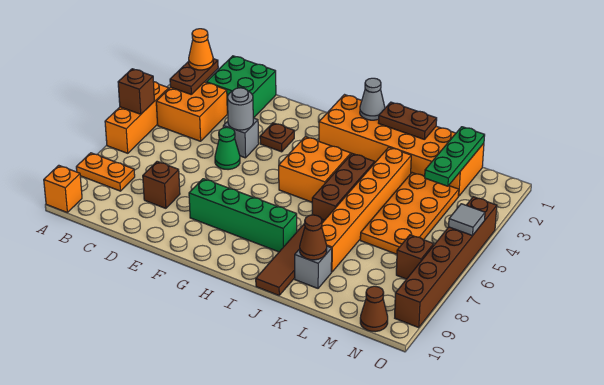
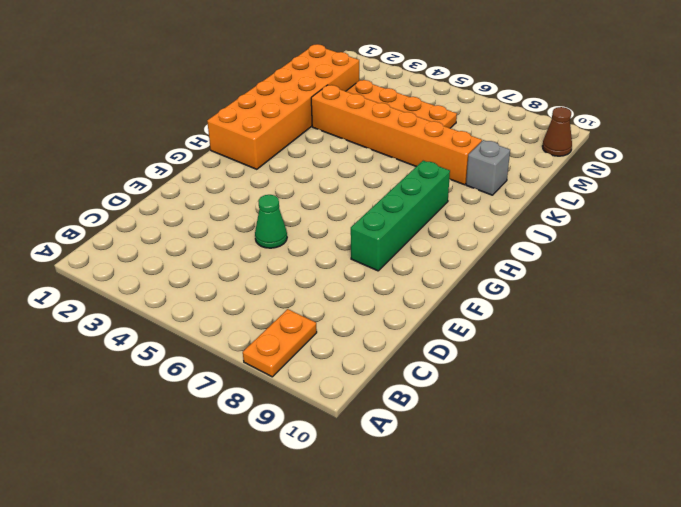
none -> orange 1x3 brick [105,82,169,153]
none -> orange 1x1 brick [44,165,82,212]
none -> orange 2x2 brick [156,82,227,141]

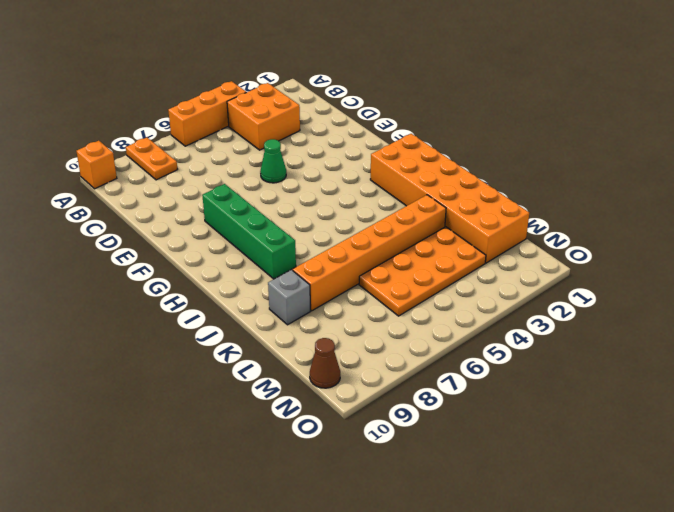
none -> green 2x2 brick [206,56,276,118]
none -> brown 1x1 brick [143,161,180,208]
none -> grey 1x1 brick [223,118,259,158]

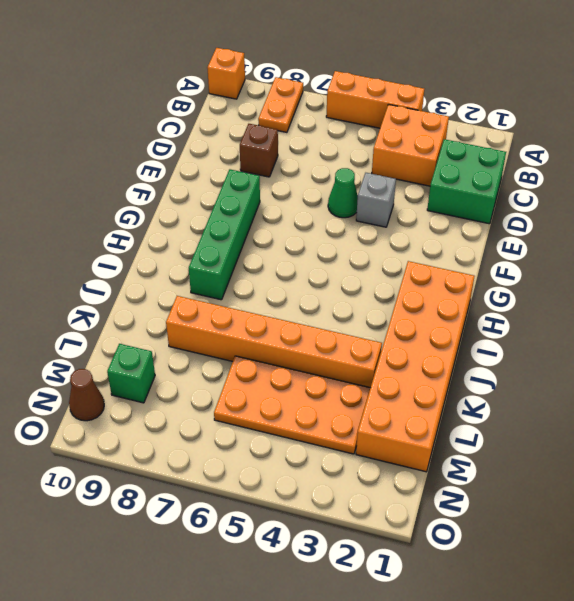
green 1x1 brick [107,344,155,403] -> none
none -> brown 1x1 plate [260,123,294,152]
none -> orange 2x2 brick [279,137,351,202]
none -> brown 1x3 brick [312,154,375,220]

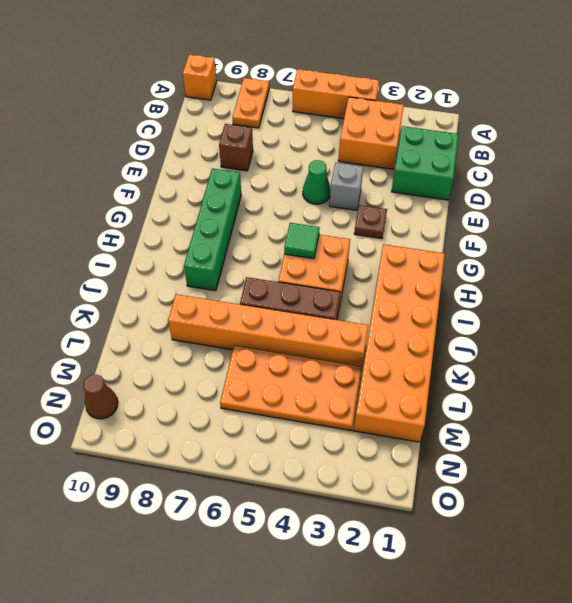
green 1x1 tile [284,223,320,259] -> none
none -> brown 1x4 tile [256,219,324,295]
none -> grey 1x1 brick [295,246,332,288]
none -> brown 1x1 brick [396,235,434,279]

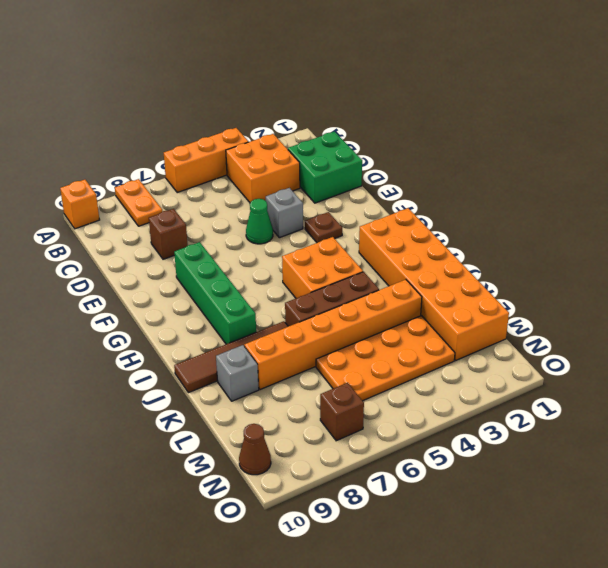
none -> brown 1x6 brick [395,197,497,328]
none -> brown 1x1 brick [118,69,154,114]
none -> brown 1x2 plate [170,59,218,94]

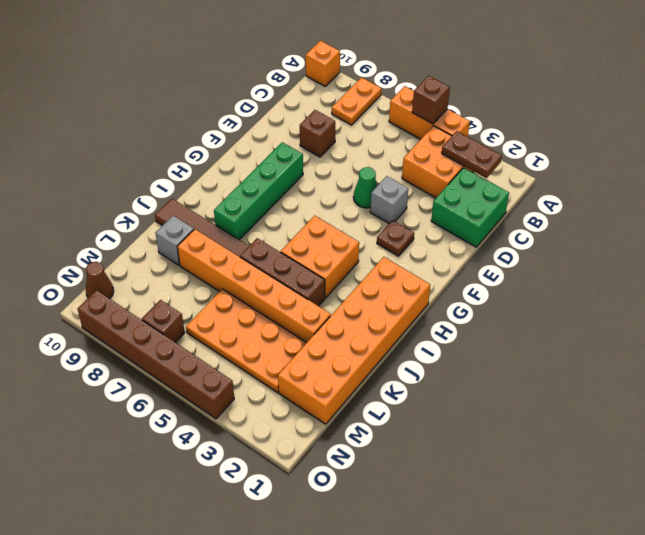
none -> grey 1x1 round brick [227,88,253,130]
none -> grey 1x1 cone [360,78,385,120]
none -> brown 1x2 plate [378,102,437,140]

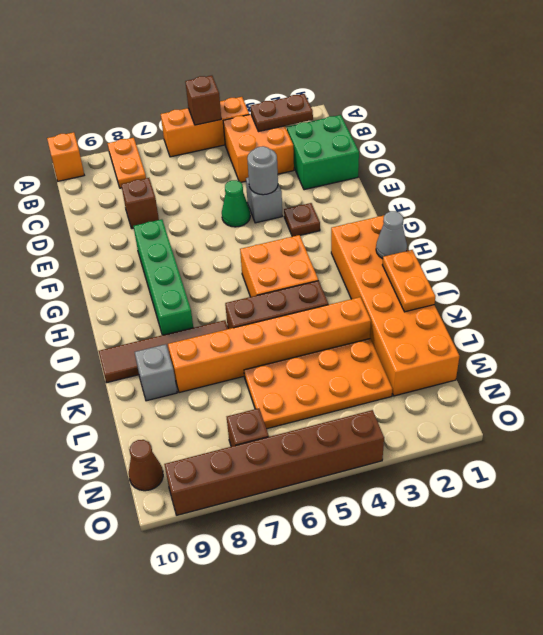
orange 1x2 plate [382,250,435,312] -> brown 1x2 plate [378,102,437,140]
none -> brown 1x1 cone [300,215,327,260]
none -> green 1x3 plate [425,127,485,186]
none -> grey 1x1 tile [449,204,485,236]

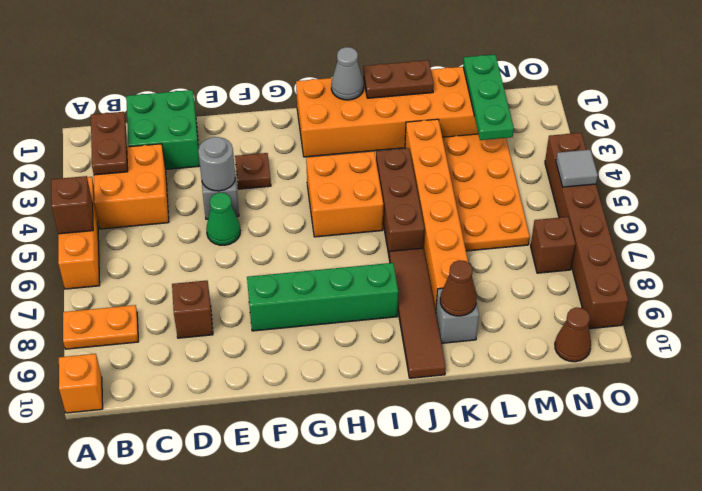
none -> orange 1x1 cone [189,29,213,70]

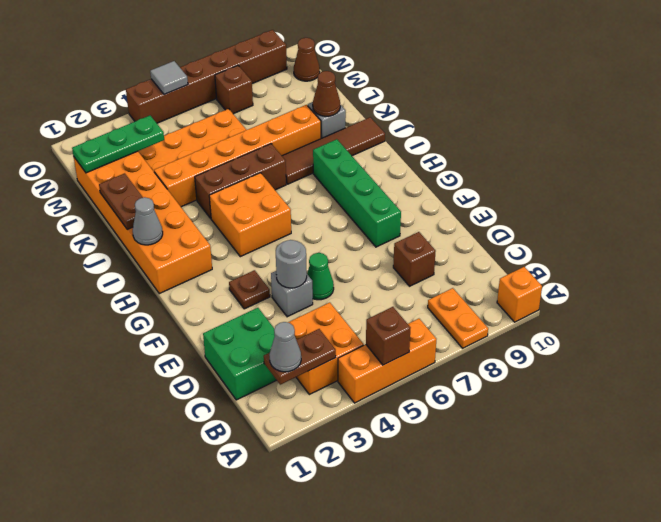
grey 1x1 cone [269,322,301,372] -> orange 1x1 cone [189,29,213,70]

